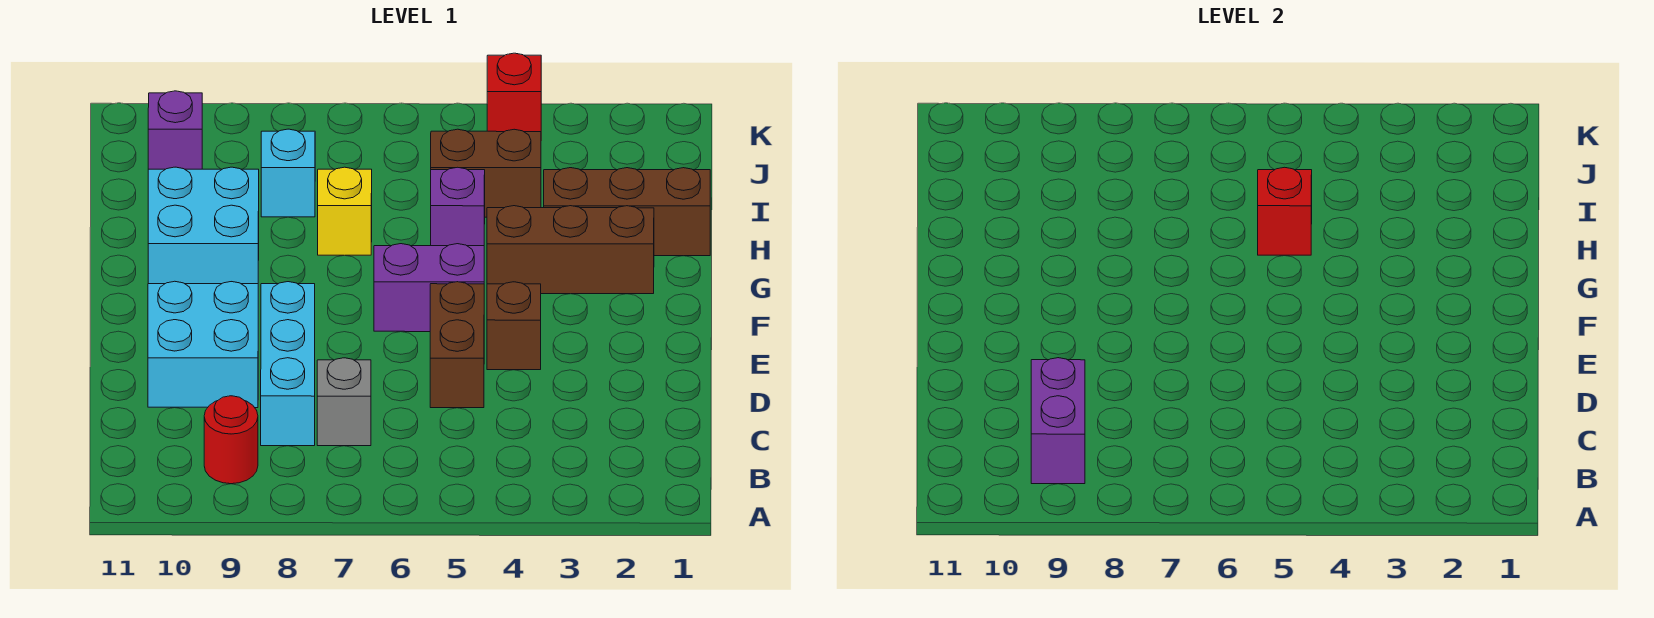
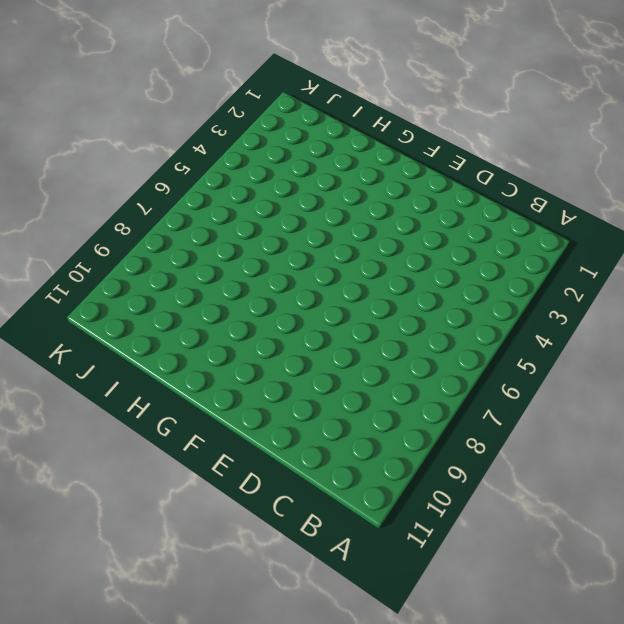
none -> red 1x1 round brick [204,396,258,484]
none -> grey 1x1 brick [317,358,371,446]
none -> cyan 1x3 brick [261,282,315,446]

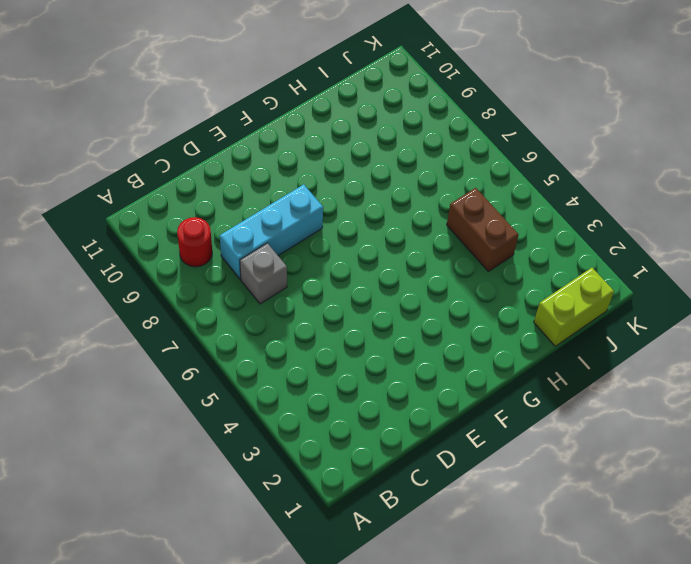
lime 1x2 brick [534,268,614,346] -> none
none -> brown 1x2 brick [430,282,484,408]
none -> cyan 2x2 brick [148,281,258,408]
none -> brown 1x1 brick [487,282,541,370]

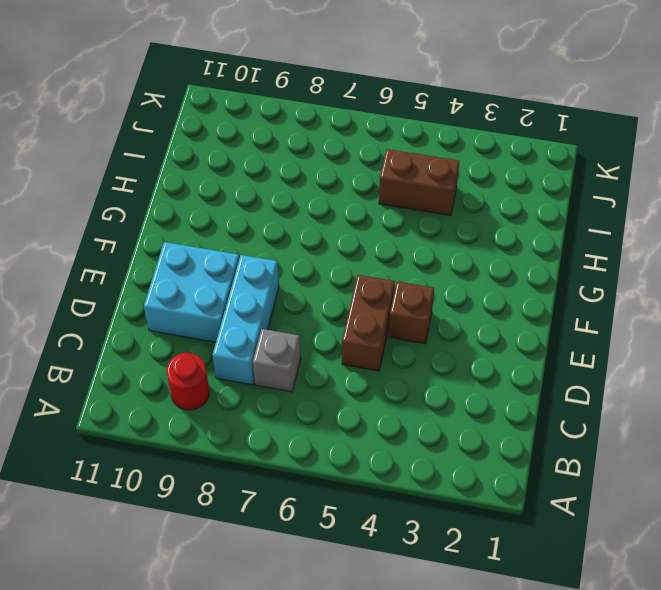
none -> purple 1x2 brick [374,244,484,332]
none -> brown 1x3 brick [487,206,654,294]
none -> cyan 2x2 brick [148,167,259,284]

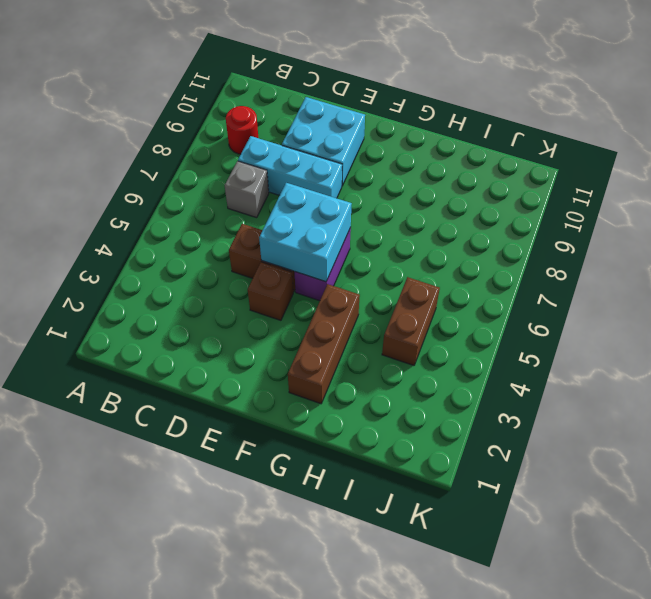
cyan 2x2 brick [259,183,352,282] -> cyan 2x2 brick moved to [148,167,259,284]
none -> brown 1x3 brick [544,168,710,256]
none -> purple 1x1 brick [431,167,485,246]
none -> yellow 1x1 brick [318,167,372,255]

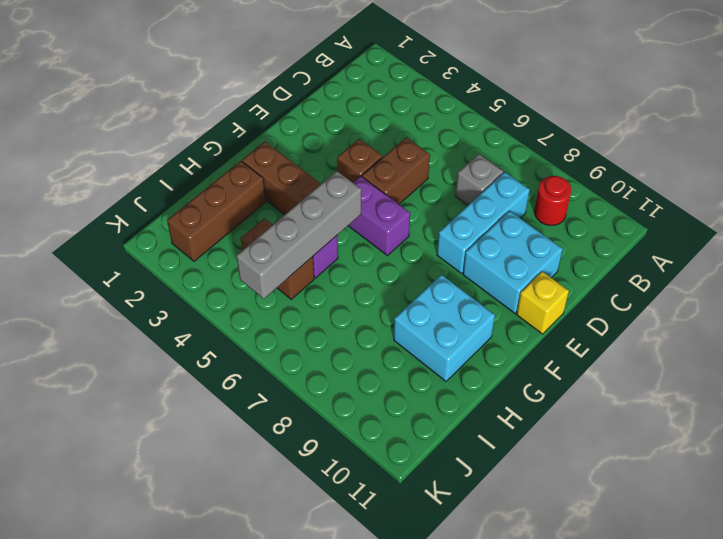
yellow 1x1 brick [516,272,569,334] -> yellow 1x1 brick moved to [318,167,372,255]
grey 1x4 brick [237,171,361,299] -> red 1x1 brick [1258,167,1312,255]
brown 1x3 brick [167,161,266,261] -> brown 1x3 brick turned to [544,168,710,256]
none -> cyan 1x1 brick [261,129,315,217]
none -> purple 1x1 brick [148,91,202,169]
none -> red 1x1 brick [487,53,541,132]

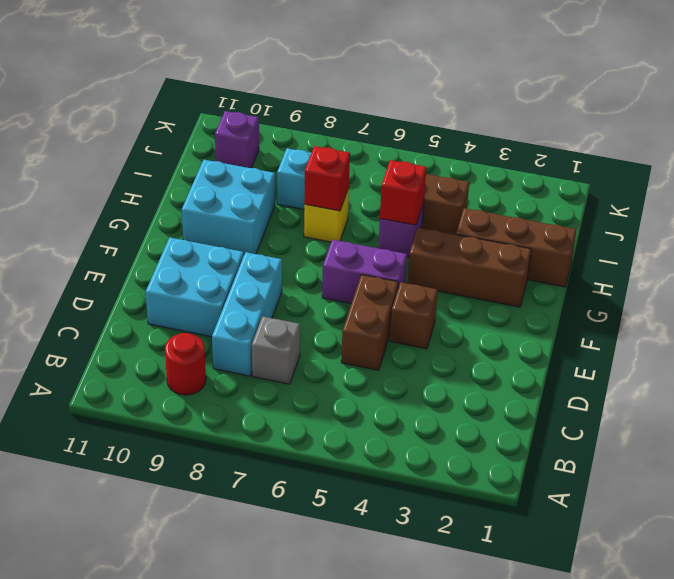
red 1x1 brick [304,146,350,211] -> red 1x1 brick moved to [487,53,541,132]
none -> purple 1x2 brick [1031,358,1085,484]

